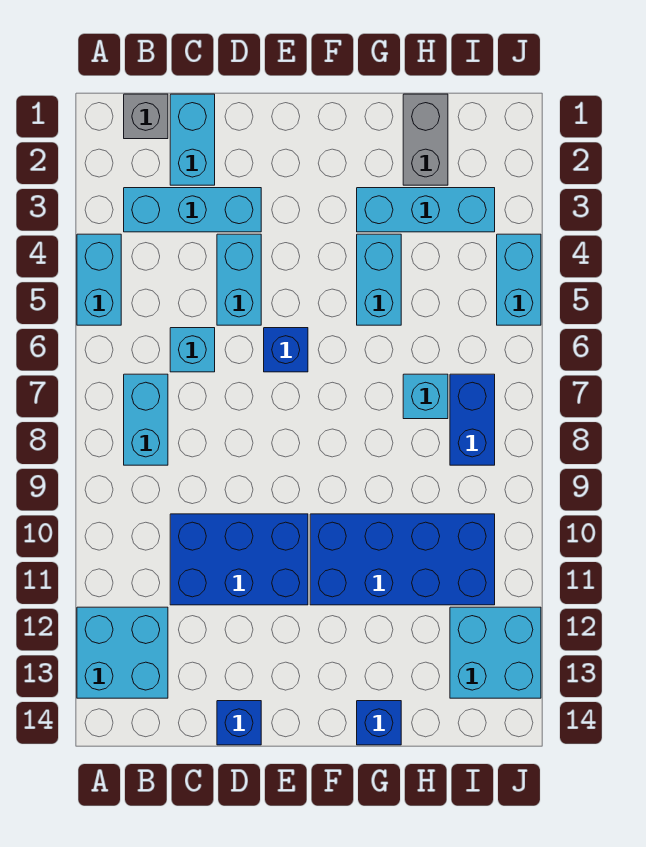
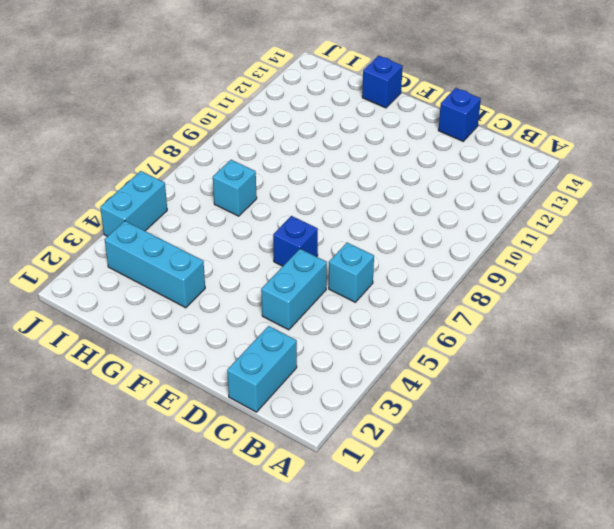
none -> cyan 1x2 brick [77,234,121,325]
none -> cyan 2x2 brick [77,607,168,698]
none -> grey 1x1 brick [124,94,168,139]

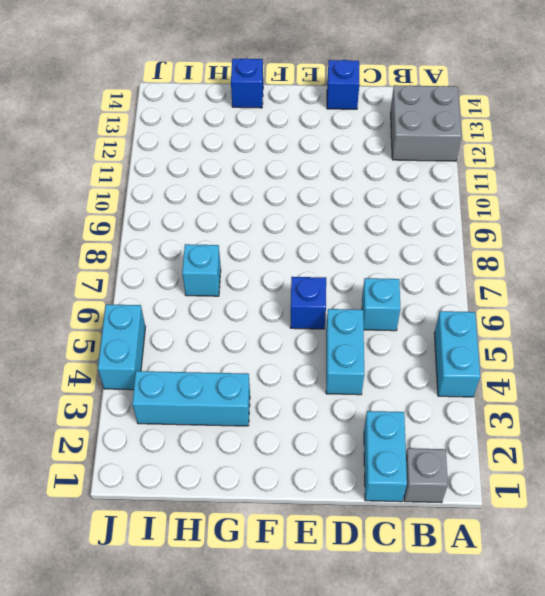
grey 2x2 brick [391,85,462,161] -> cyan 2x2 brick [77,607,168,698]
none -> cyan 1x3 brick [124,188,261,232]
none -> cyan 1x2 brick [124,374,168,465]
none -> blue 2x3 brick [170,514,308,605]

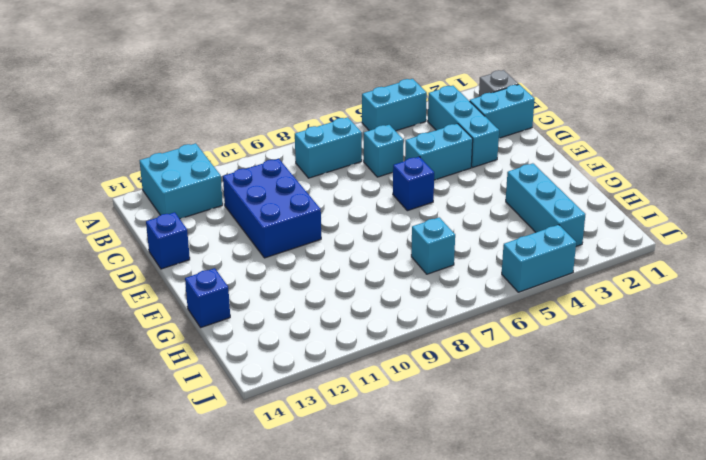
none -> blue 2x4 brick [310,514,495,605]
none -> cyan 1x2 brick [357,234,401,325]
none -> grey 1x2 brick [403,94,448,185]

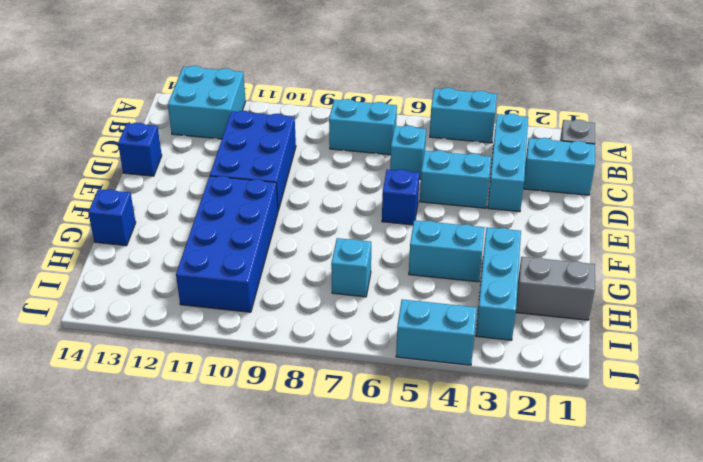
none -> blue 1x2 brick [450,374,495,465]
none -> cyan 2x2 brick [450,607,541,698]

